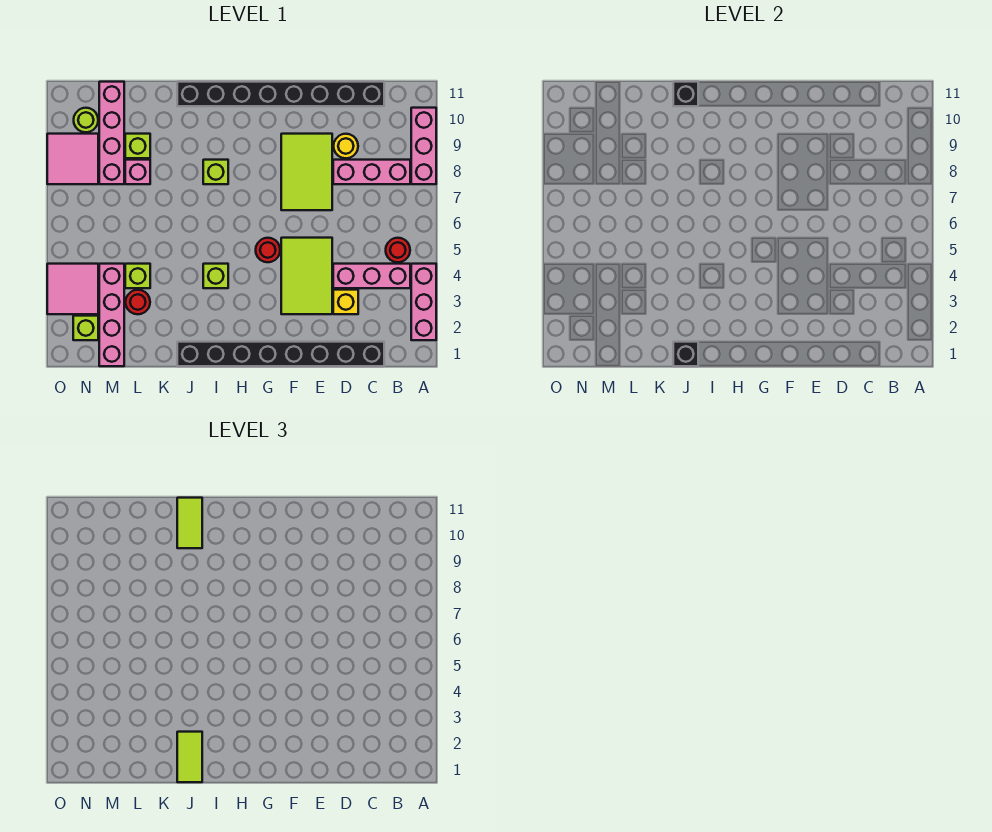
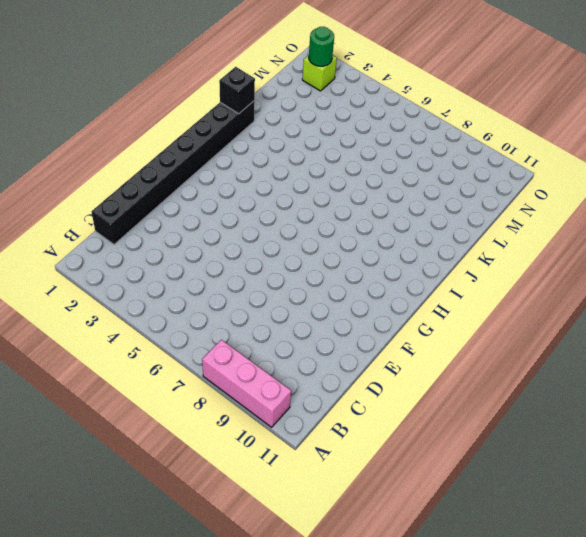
green 1x1 round brick [309,27,334,66] -> none
none -> pink 1x3 brick [411,264,436,340]
none -> pink 1x3 brick [333,264,410,288]
none -> red 1x1 round brick [386,238,410,262]

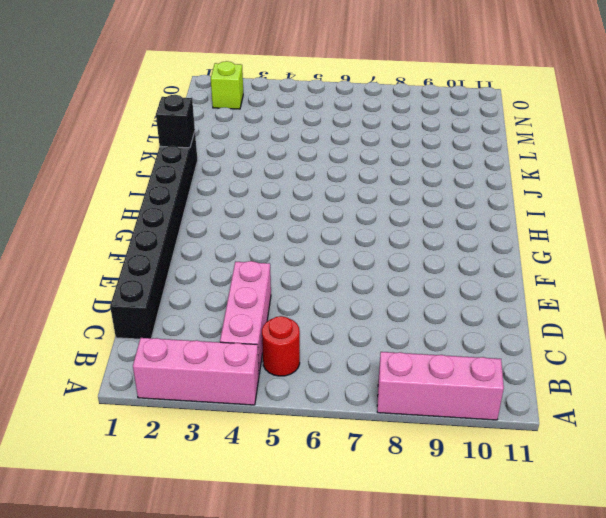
none -> pink 1x3 brick [333,160,410,184]
none -> black 1x8 brick [177,82,384,106]
none -> yellow 1x1 brick [333,290,358,314]

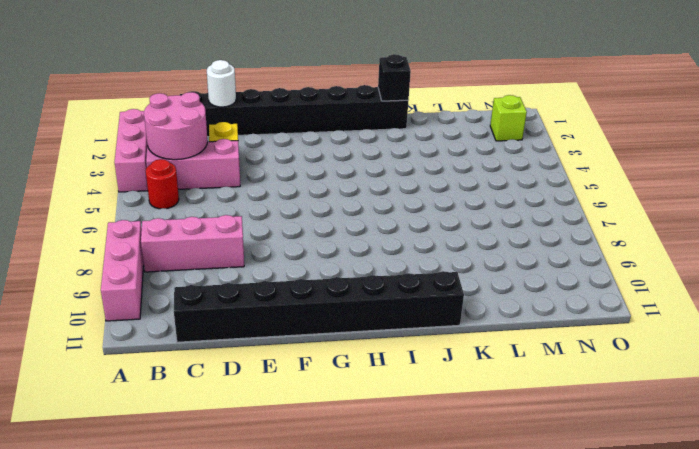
pink 2x2 round brick [144,92,208,160] -> none
white 1x1 round brick [207,60,236,107] -> none
none -> yellow 1x1 round brick [334,134,358,158]
none -> lime 2x3 tile [281,238,332,314]
none -> lime 2x3 tile [281,134,332,210]

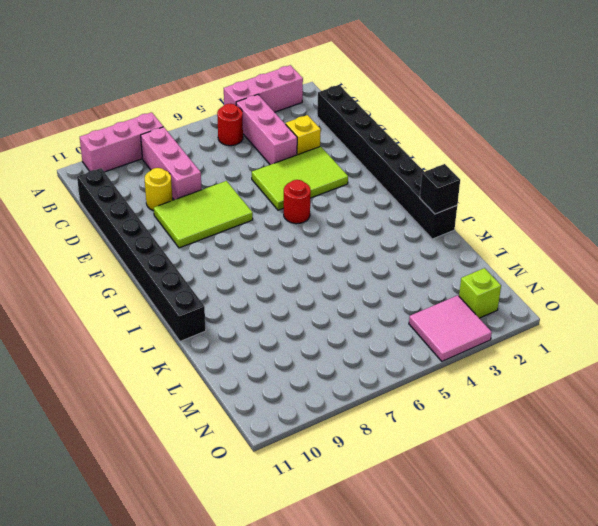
none -> lime 1x1 brick [203,264,228,288]
none -> lime 1x1 brick [203,160,228,184]
none -> red 1x1 round brick [126,290,150,314]

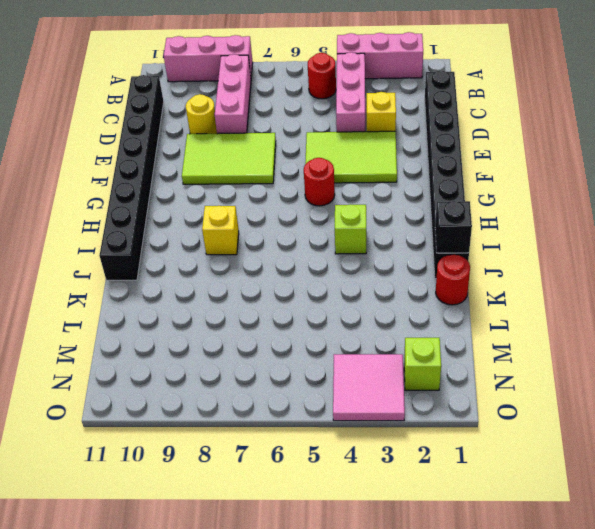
yellow 1x1 brick [202,206,239,255] -> lime 1x1 brick [203,160,228,184]
red 1x1 round brick [436,254,470,305] -> red 1x1 round brick moved to [126,290,150,314]
none -> lime 1x1 brick [125,264,150,288]
none -> pink 1x1 brick [125,160,150,184]
none -> lime 1x1 brick [125,134,150,158]

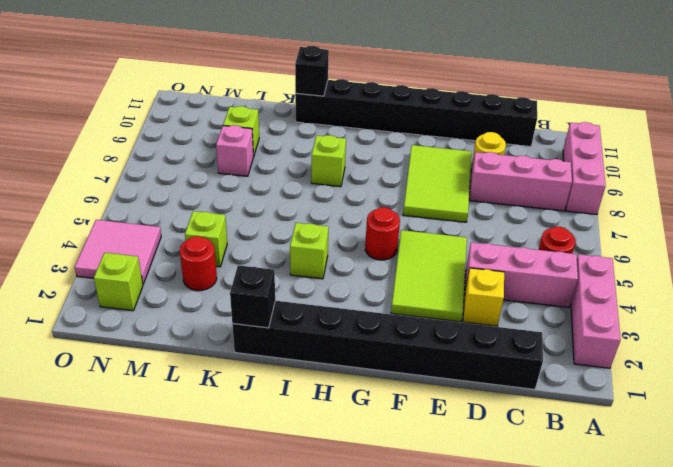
none -> pink 1x4 brick [99,264,124,366]
none -> pink 1x4 brick [99,82,124,184]
none -> pink 2x2 tile [47,134,98,184]

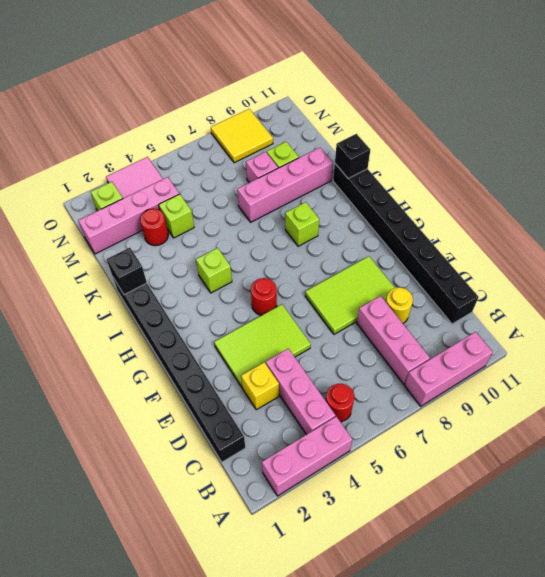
pink 1x4 brick [237,148,333,222] -> pink 1x4 brick moved to [99,82,124,184]
yellow 2x2 tile [211,109,273,163] -> pink 2x2 tile [47,134,98,184]
none -> lime 1x1 round brick [74,108,98,132]
none -> lime 1x2 tile [177,732,202,782]
none -> lime 1x2 tile [177,498,202,548]

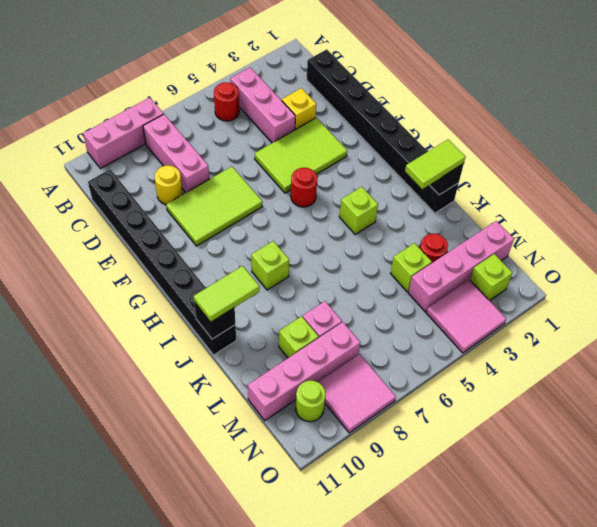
none -> pink 1x3 brick [411,264,436,340]

